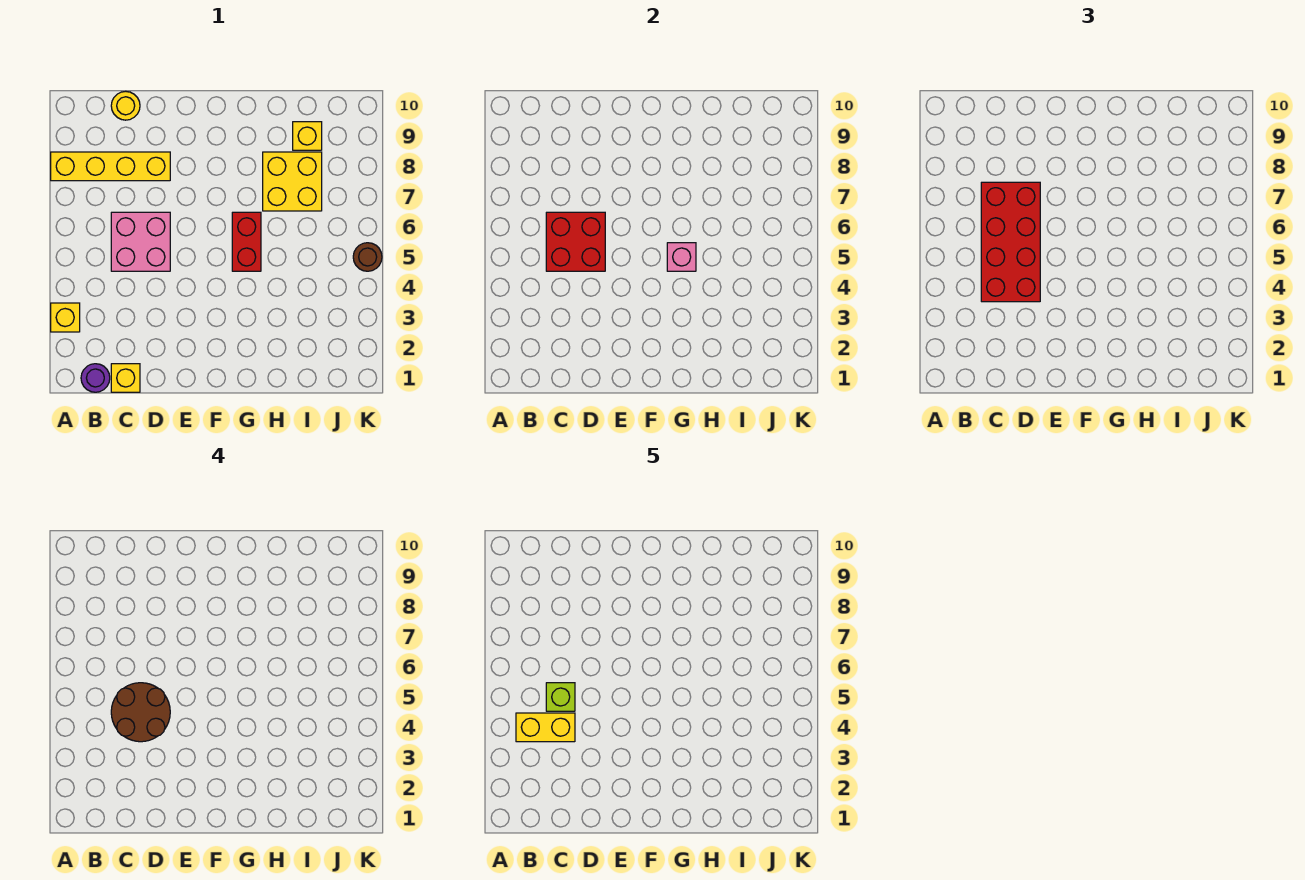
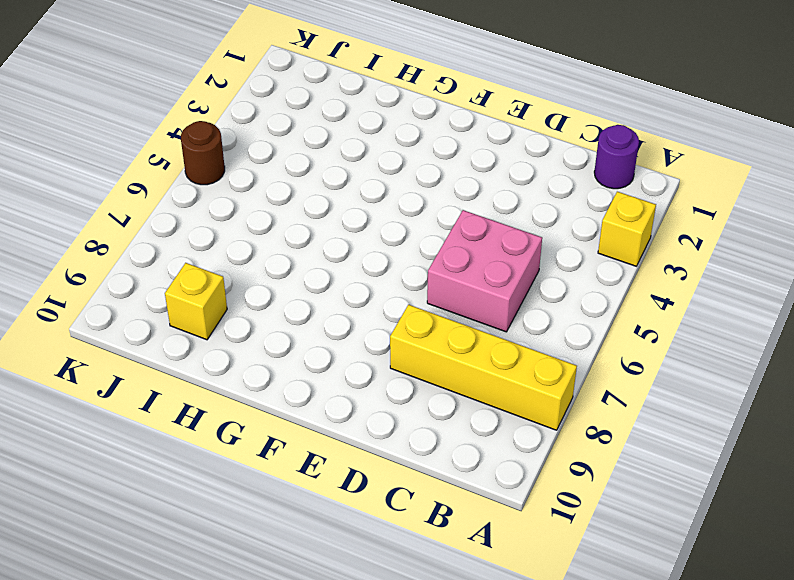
none -> yellow 1x1 brick [111,364,140,392]
none -> yellow 1x1 round brick [111,91,140,120]
none -> red 1x2 brick [232,212,261,271]

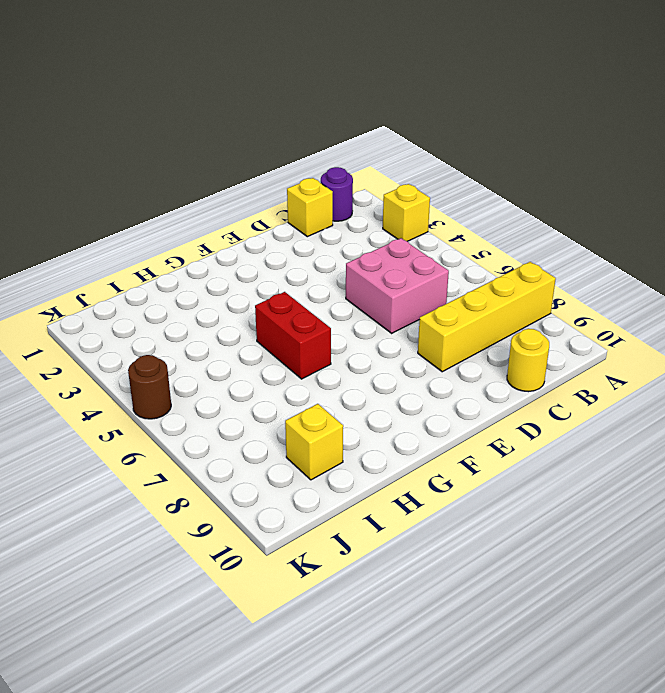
none -> yellow 2x2 brick [263,152,322,211]
none -> red 2x2 brick [546,212,605,271]
none -> pink 1x1 brick [667,243,696,271]

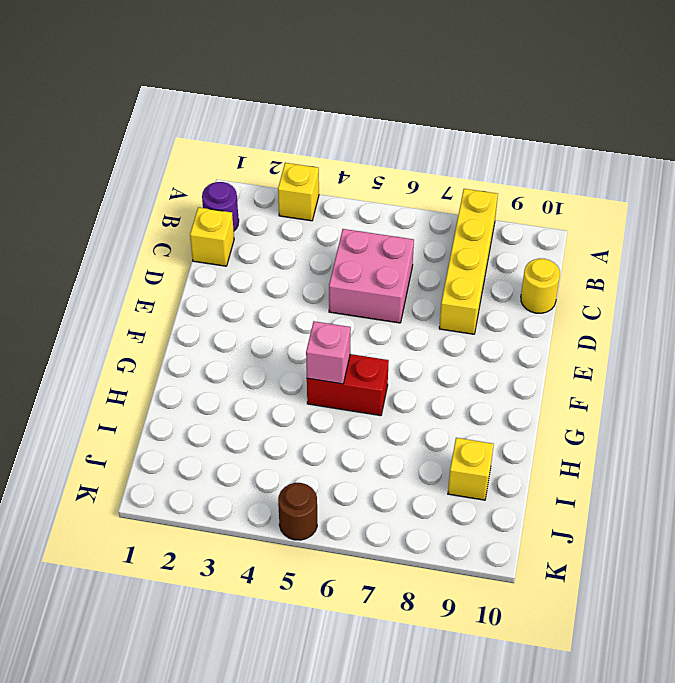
none -> yellow 2x2 brick [263,152,322,211]
none -> red 2x2 brick [546,212,605,271]
none -> red 2x4 brick [981,182,1040,302]

